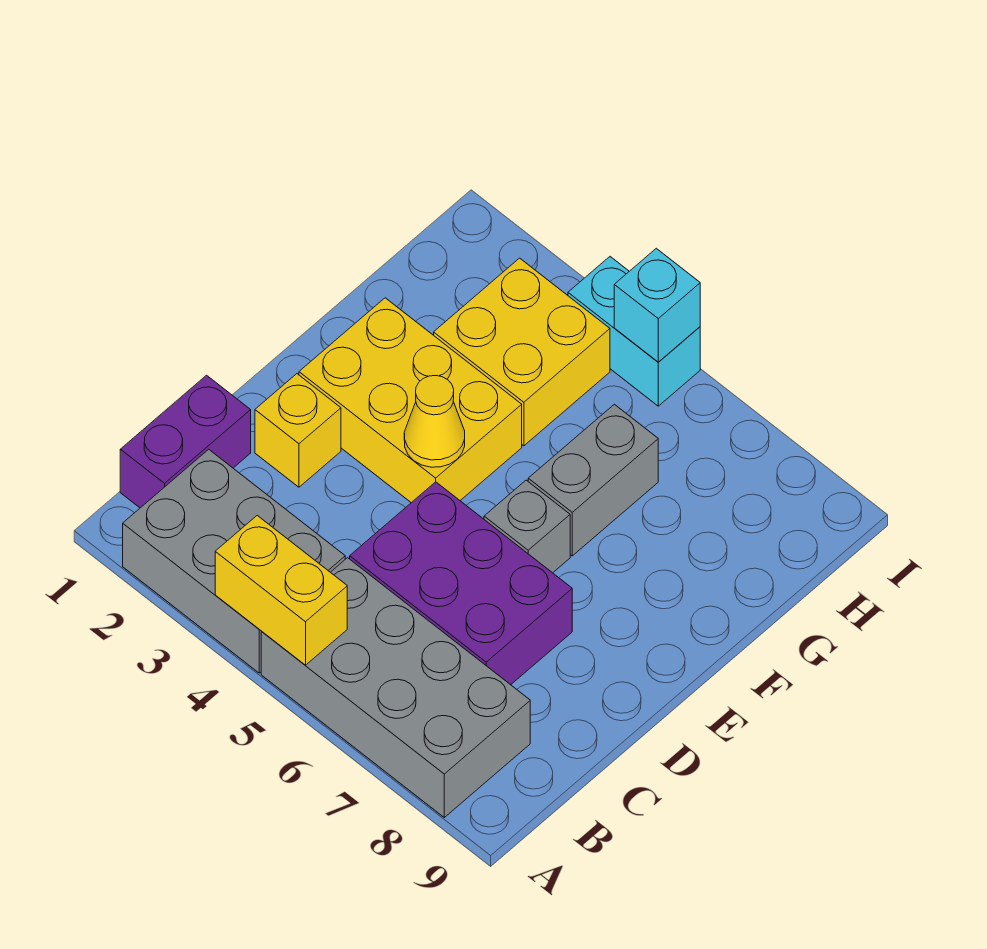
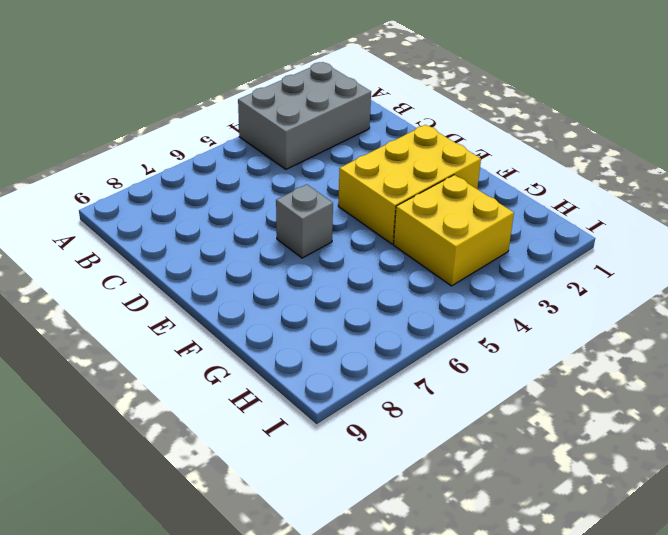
none -> grey 2x4 brick [261,558,530,817]
none -> purple 1x2 brick [120,375,251,508]
none -> purple 2x3 brick [350,482,572,685]

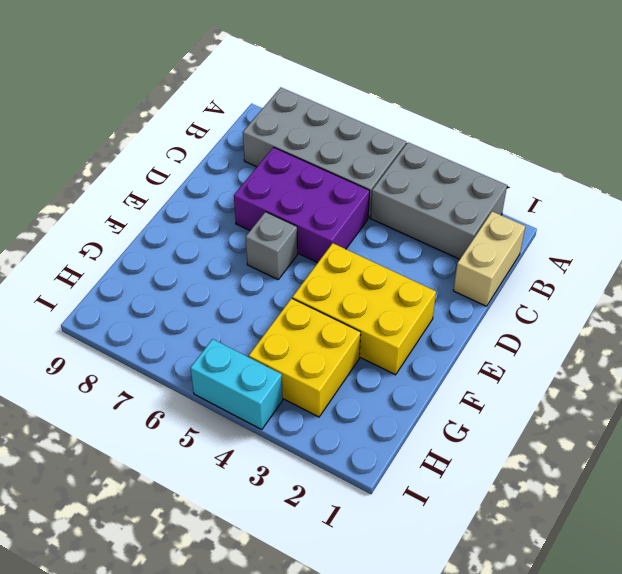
tan 1x2 brick [453,211,525,306] -> purple 1x2 brick [120,375,251,508]
none -> yellow 1x1 brick [255,374,341,487]
none -> grey 1x2 brick [528,404,658,556]
none -> yellow 1x2 brick [215,516,347,665]

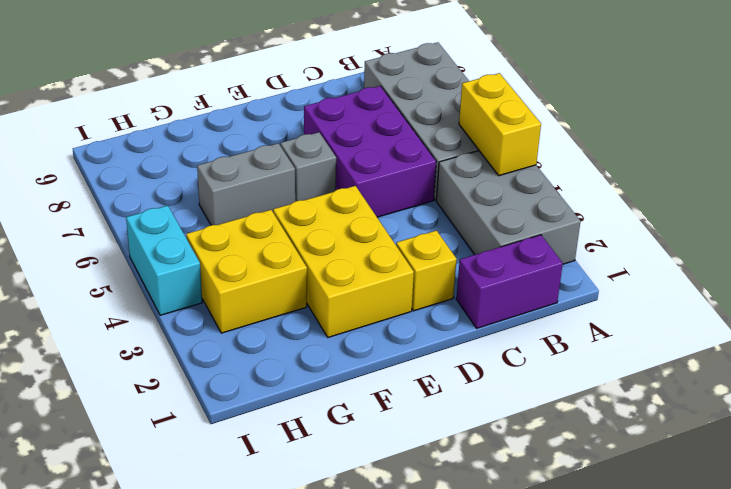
none -> yellow 1x1 cone [404,376,465,467]
none -> cyan 1x1 brick [614,248,700,362]

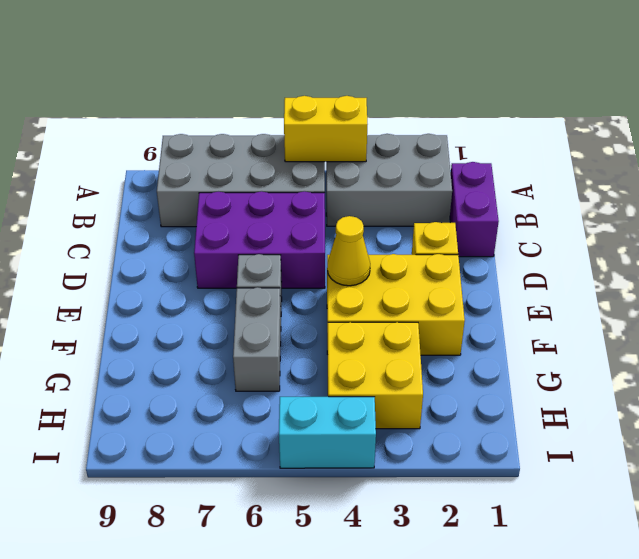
none -> cyan 1x1 brick [614,248,700,362]

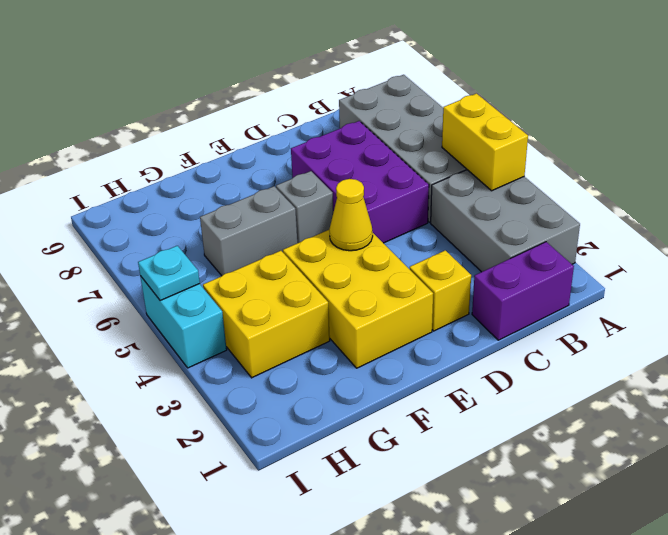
cyan 1x1 plate [138,246,200,301] -> cyan 1x1 brick [614,248,700,362]

